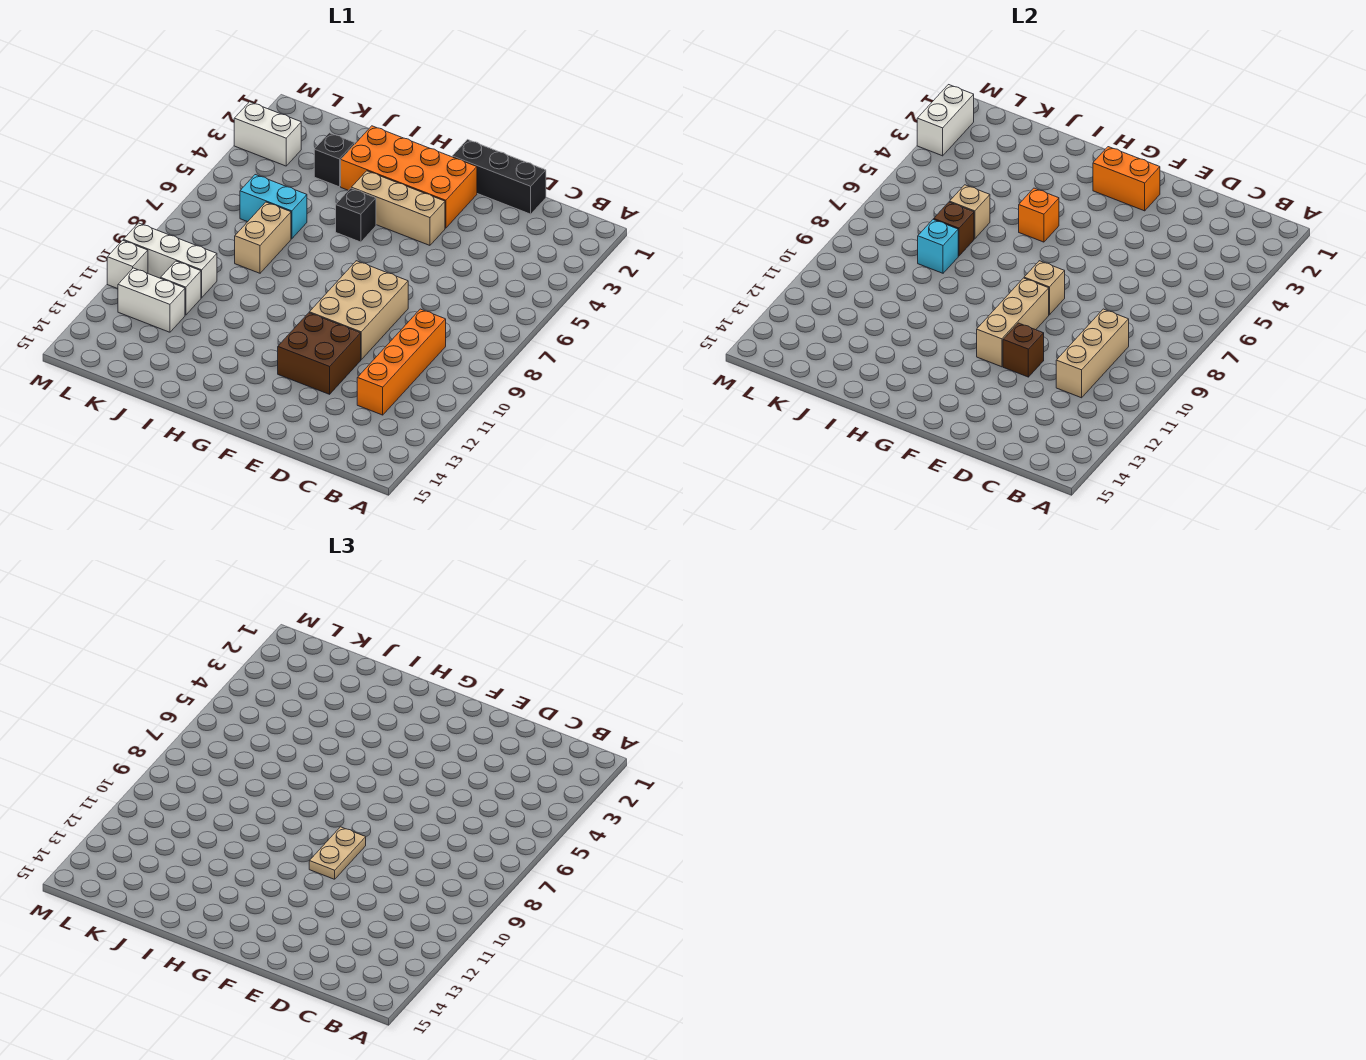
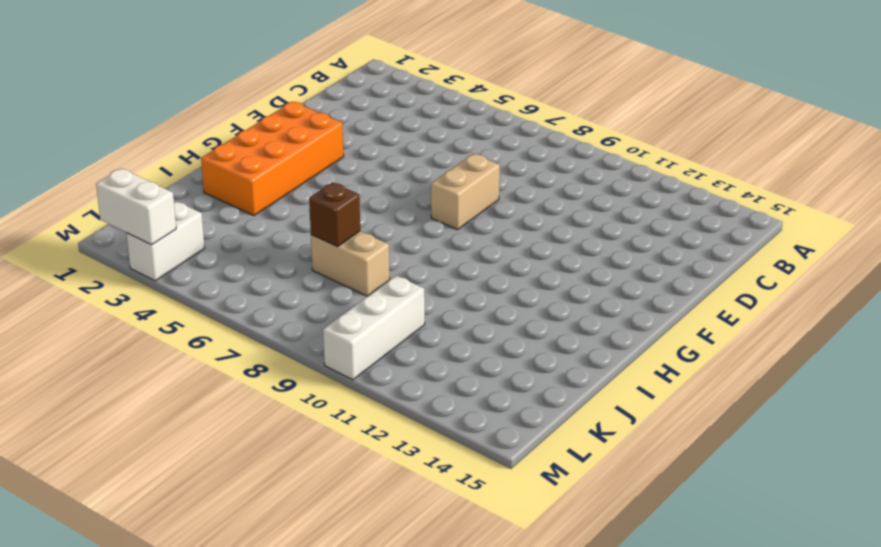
tan 1x2 brick [431,154,500,230] -> tan 2x3 brick [309,261,408,360]
none -> orange 1x4 brick [357,309,446,415]
none -> black 1x3 brick [452,140,546,214]
none -> brown 2x2 brick [278,313,361,394]

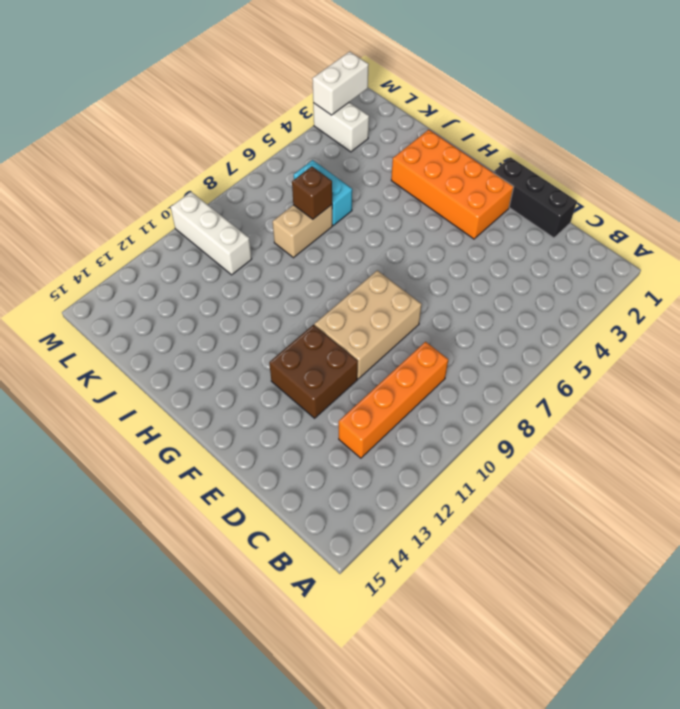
none -> tan 1x3 brick [352,171,445,245]
none -> black 1x1 brick [336,188,376,242]
none -> black 1x1 brick [314,133,355,187]

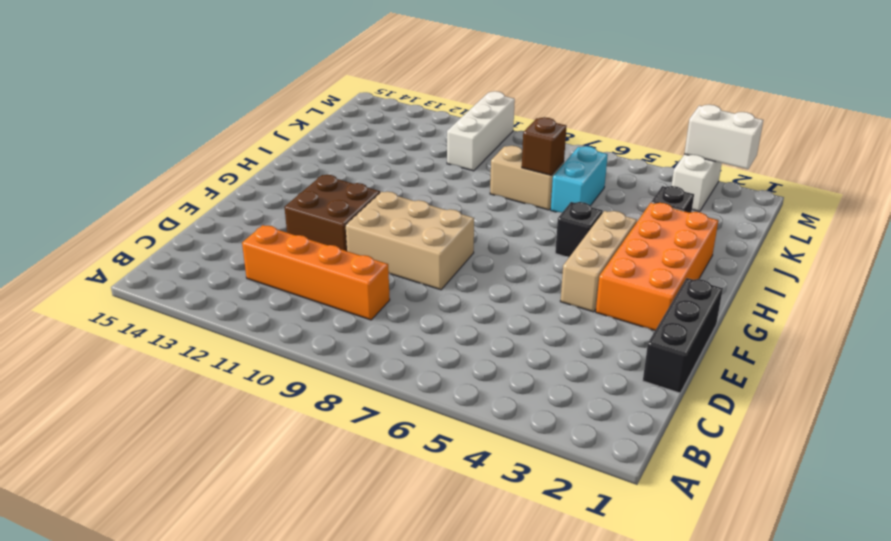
none -> white 1x1 brick [161,261,201,315]
none -> white 1x2 brick [118,268,185,332]
none -> white 1x1 brick [107,240,148,289]

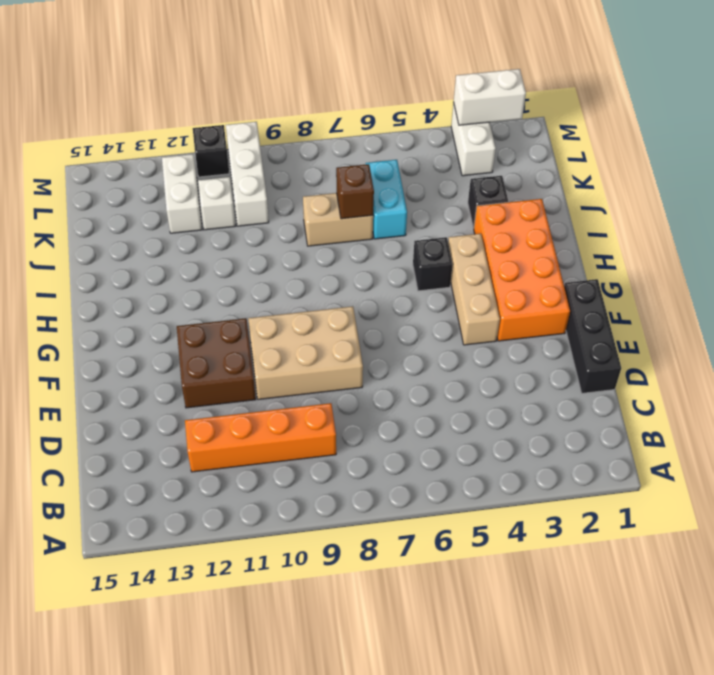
black 1x1 brick [193,125,229,177] -> white 1x1 brick [107,240,148,289]
none -> tan 1x3 brick [1056,309,1129,398]
none -> brown 1x1 brick [1003,323,1044,377]
none -> orange 1x2 brick [1093,147,1160,211]

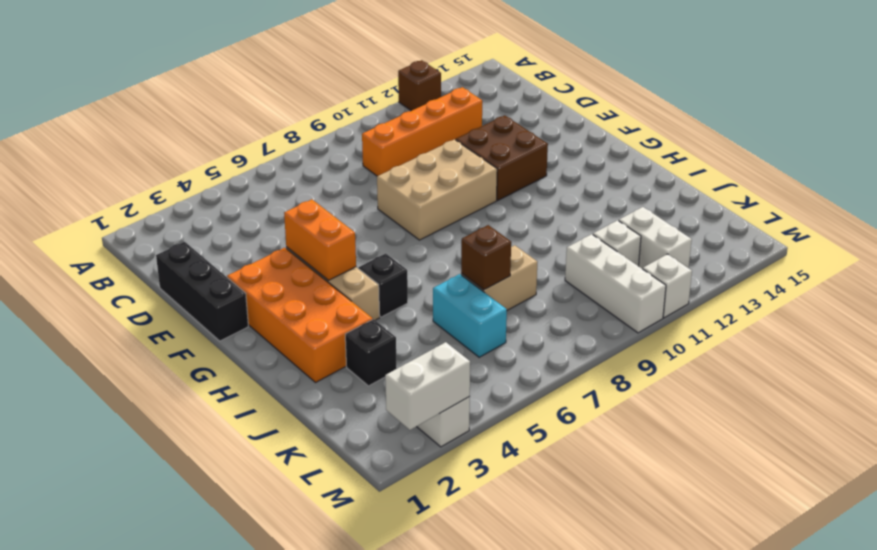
brown 1x1 brick [398,60,441,111] -> brown 1x1 brick moved to [1003,323,1044,377]
orange 1x2 brick [284,199,356,280] -> orange 1x2 brick moved to [1093,147,1160,211]
none -> tan 1x3 brick [1056,309,1129,398]
none -> tan 1x1 brick [1024,261,1065,315]
none -> tan 1x3 brick [977,278,1049,367]

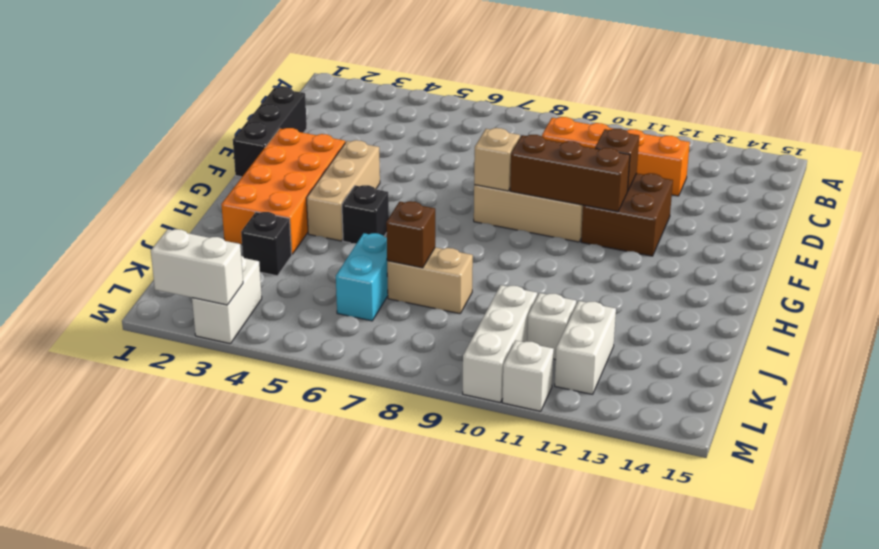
brown 1x3 brick [510,135,630,212] -> tan 1x3 brick [977,278,1049,367]
none -> tan 1x3 brick [1056,309,1129,398]
none -> orange 1x2 brick [1093,147,1160,211]
none -> orange 1x1 brick [1019,188,1059,242]

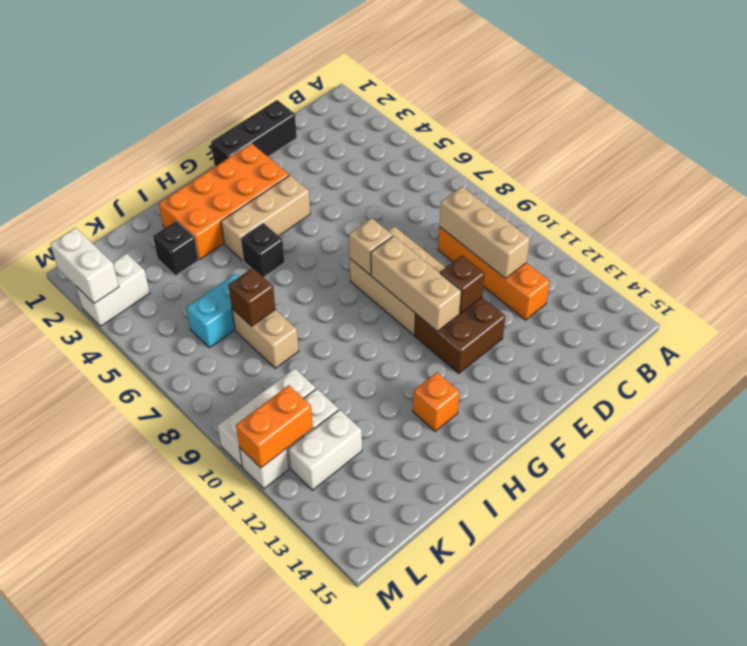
orange 1x1 brick [413,372,460,431] -> orange 1x1 brick moved to [1019,188,1059,242]
orange 1x2 brick [236,385,313,468] -> orange 1x2 brick moved to [1093,147,1160,211]
none -> tan 1x1 brick [950,185,990,239]
none -> cyan 1x1 brick [918,219,958,273]
none -> tan 1x2 plate [309,827,366,879]

